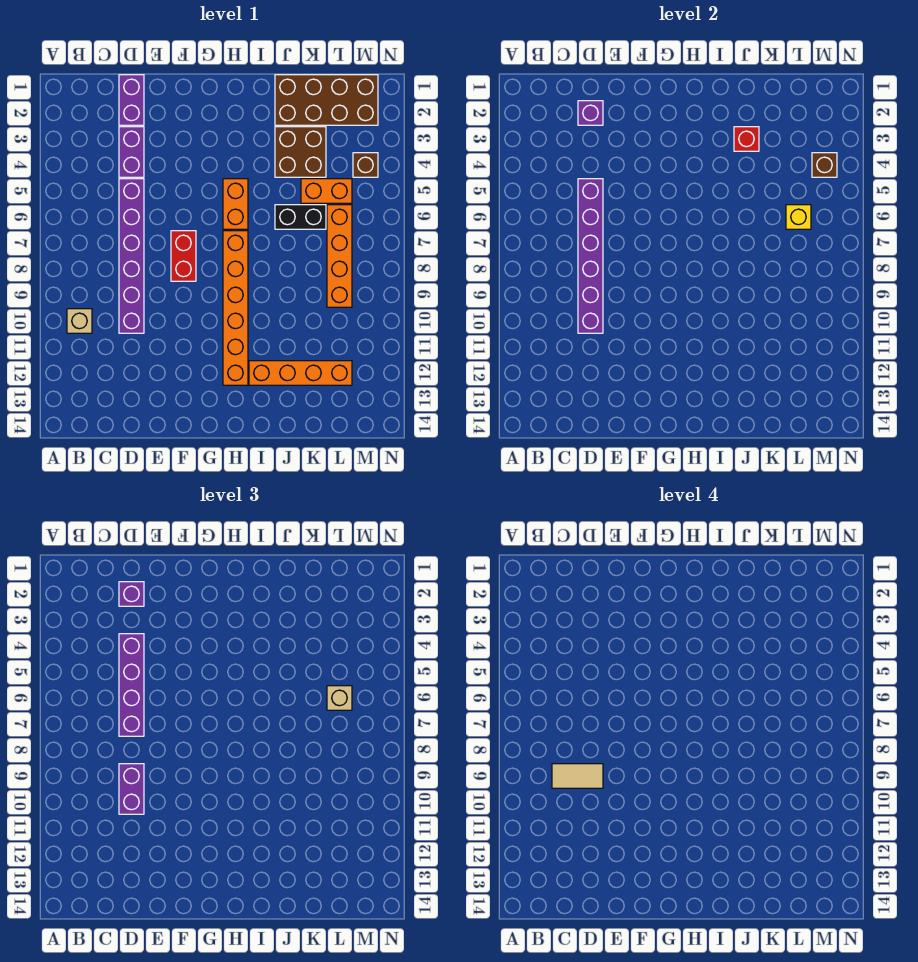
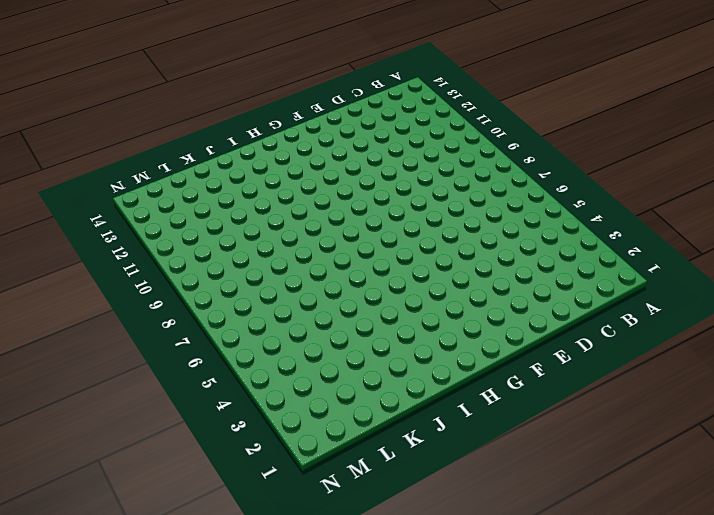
none -> tan 1x1 brick [67,309,92,333]
none -> purple 1x2 brick [119,75,144,125]
none -> purple 1x2 brick [119,127,144,177]

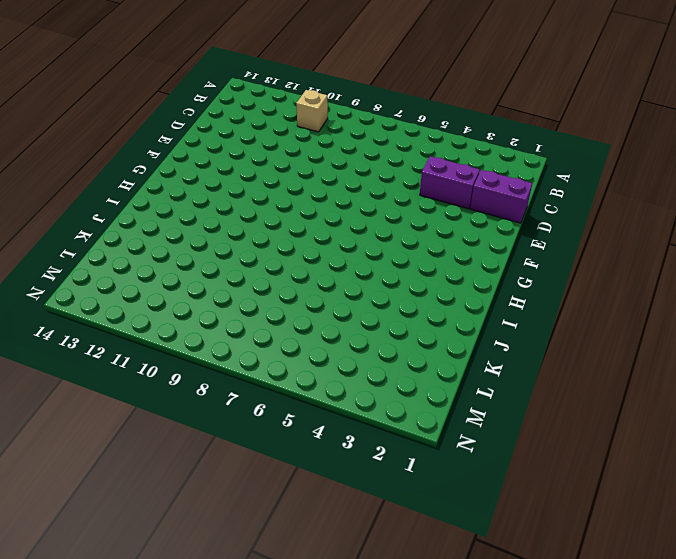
none -> purple 1x6 brick [119,179,144,333]
none -> red 1x2 brick [171,231,196,281]
none -> orange 1x2 brick [223,179,248,229]

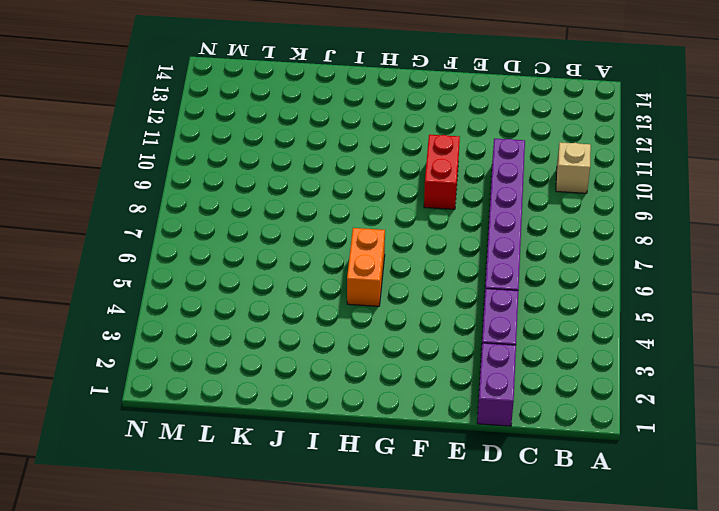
red 1x2 brick [424,135,460,209] -> red 1x2 brick moved to [171,231,196,281]
none -> orange 1x6 brick [223,231,248,385]
none -> orange 1x4 brick [249,361,352,385]
none -> brown 2x4 brick [275,75,378,125]

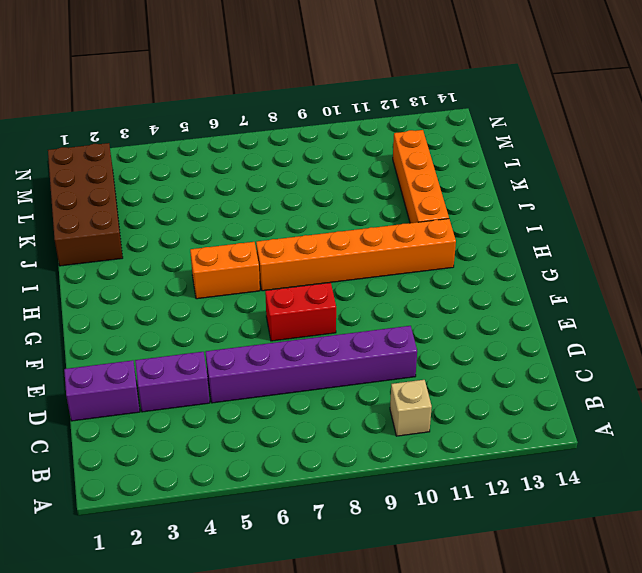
none -> brown 2x2 brick [275,127,326,177]
none -> black 1x2 brick [275,205,326,229]
none -> orange 1x2 brick [301,179,352,203]

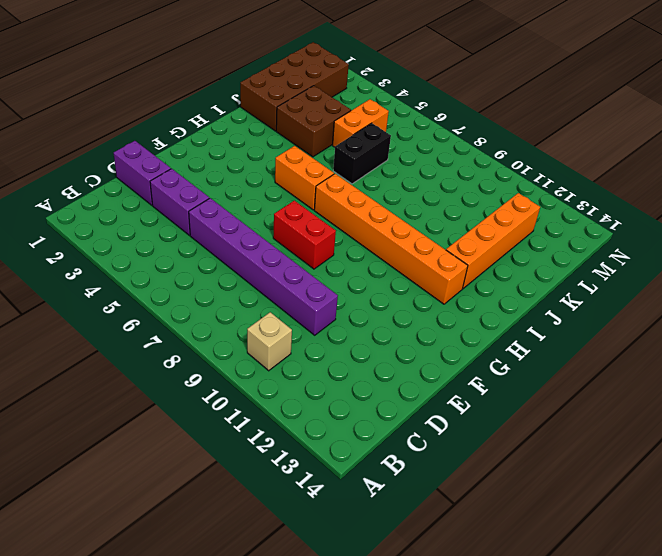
none -> orange 1x4 brick [327,205,352,307]
none -> brown 1x1 brick [353,153,378,177]
none -> purple 1x1 brick [578,101,603,125]

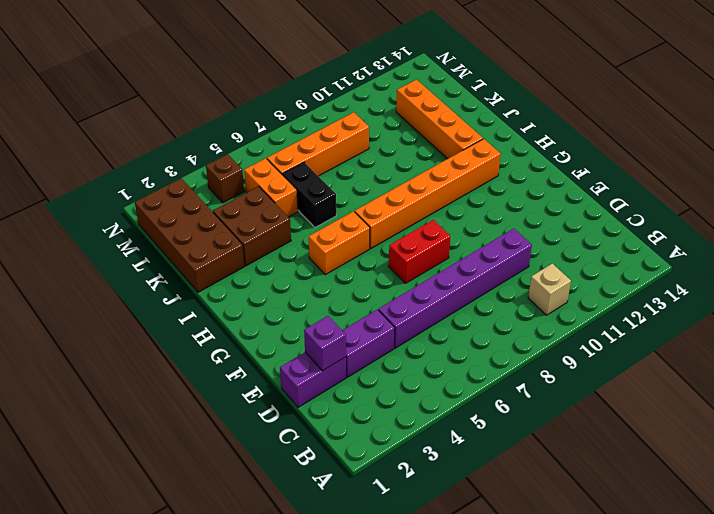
none -> purple 1x6 brick [578,179,603,333]
none -> red 1x1 brick [734,127,759,151]
none -> yellow 1x1 brick [786,205,811,229]

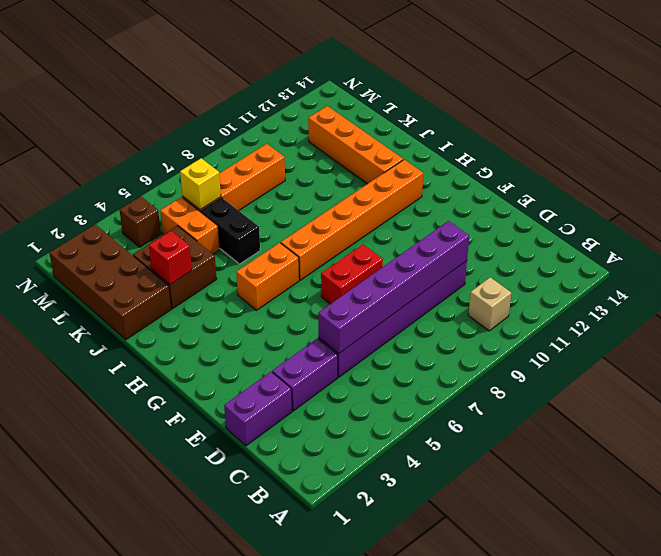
none -> purple 1x1 brick [578,101,603,125]
none -> brown 1x1 brick [812,153,837,177]
none -> purple 1x1 brick [119,582,144,606]

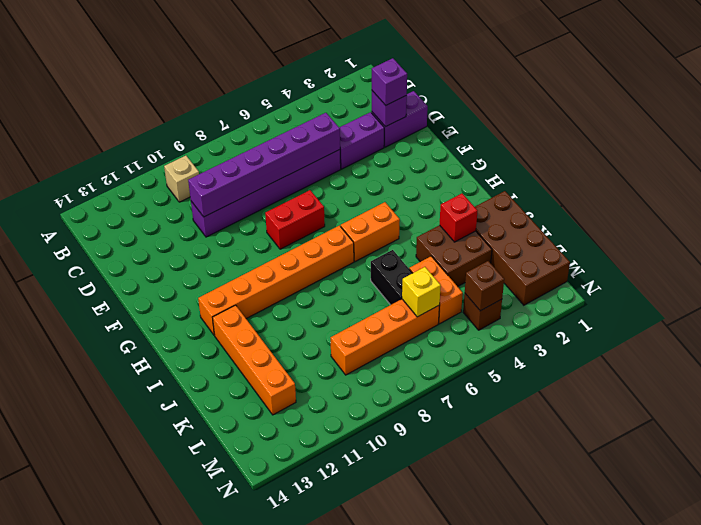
none -> purple 1x4 brick [119,634,144,736]
none -> purple 1x2 brick [119,764,144,814]
none -> tan 1x1 brick [327,686,352,710]

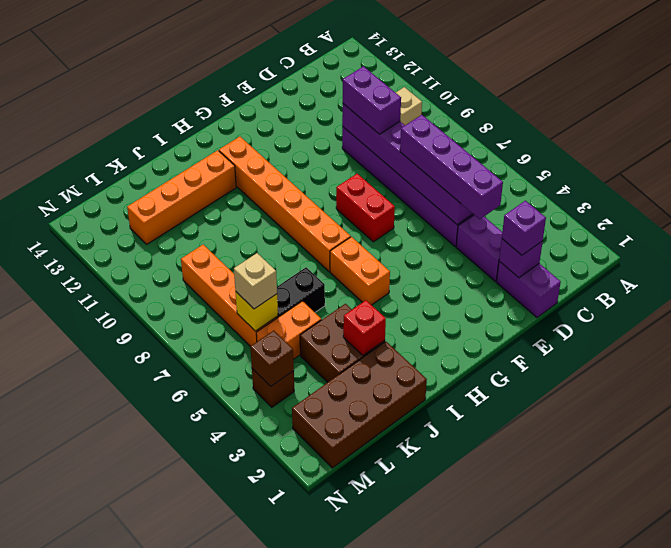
none -> tan 1x2 tile [552,764,603,788]

